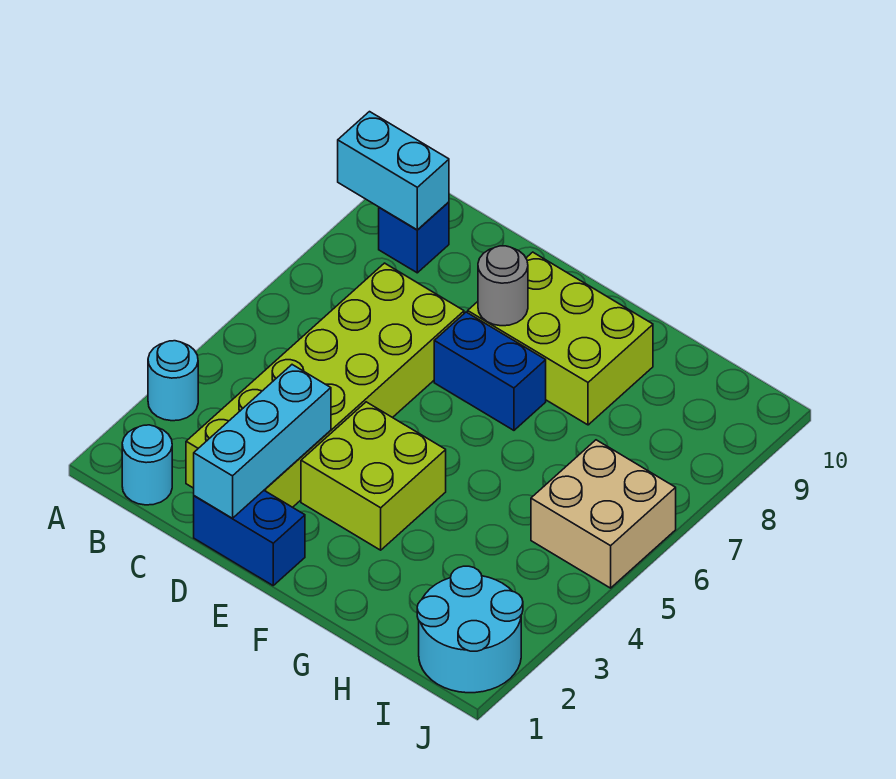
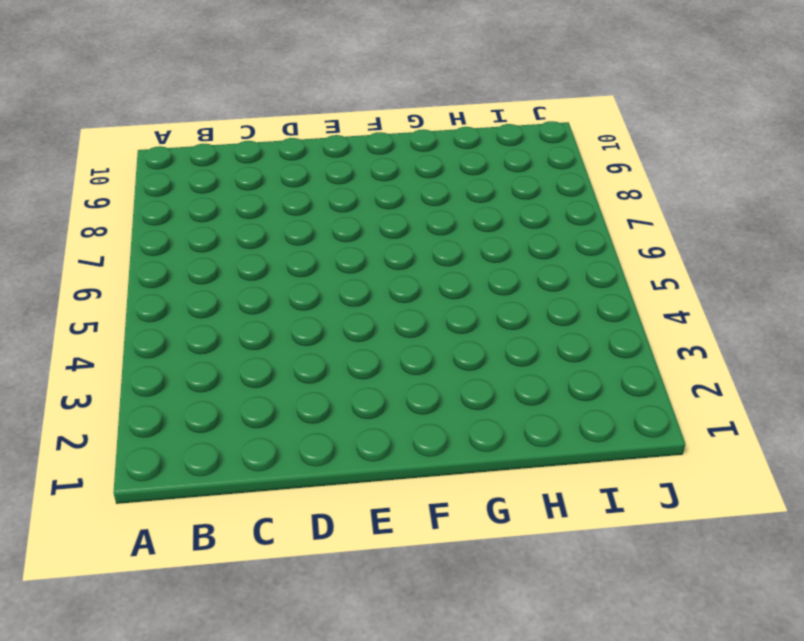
none -> cyan 1x1 round brick [148,341,198,421]
none -> cyan 1x1 round brick [122,425,172,505]
none -> blue 1x1 brick [379,202,449,273]

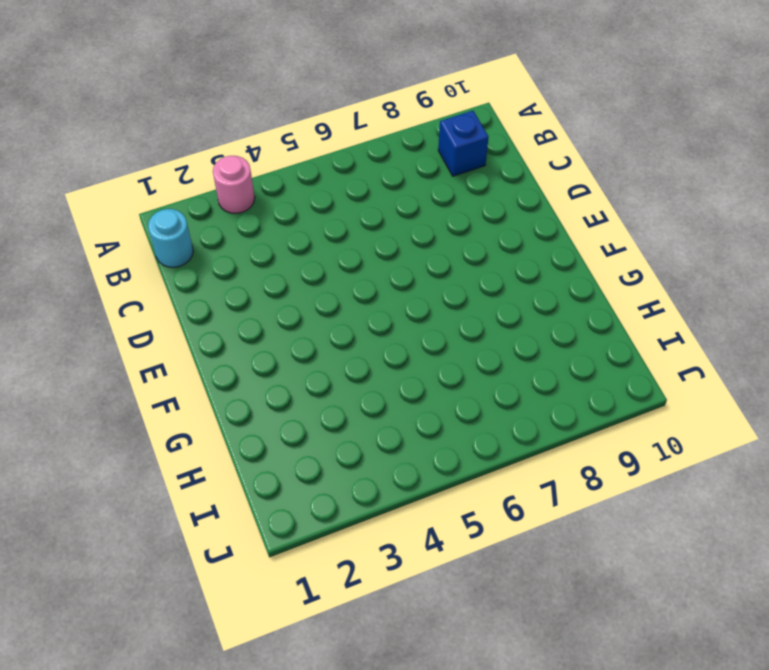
pink 1x1 round brick [213,156,255,213] -> cyan 1x1 round brick [148,341,198,421]
none -> lime 2x6 brick [186,263,464,507]
none -> blue 1x2 brick [194,491,305,585]
none -> lime 2x2 brick [301,402,446,550]

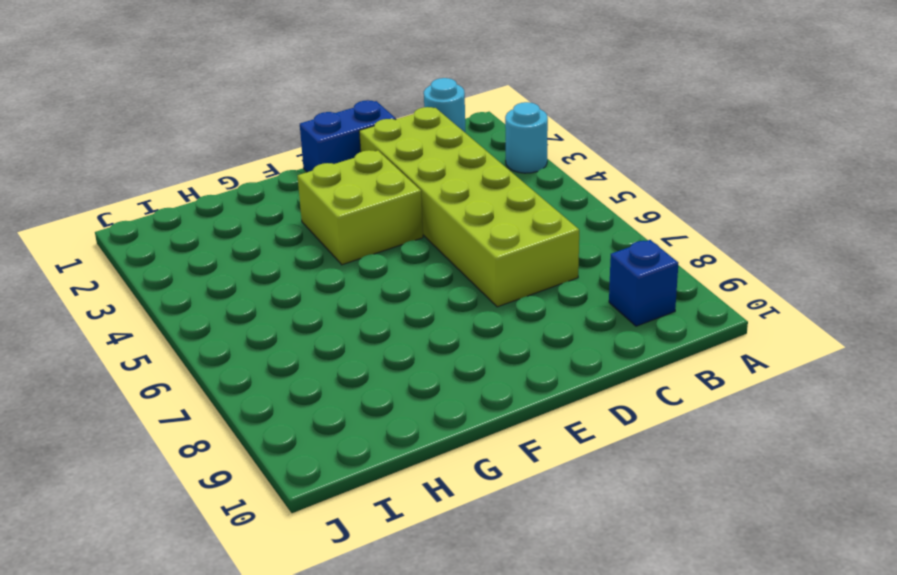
none -> blue 1x2 brick [434,312,546,430]
none -> lime 2x3 brick [468,252,653,425]
none -> cyan 2x2 round brick [417,566,523,693]

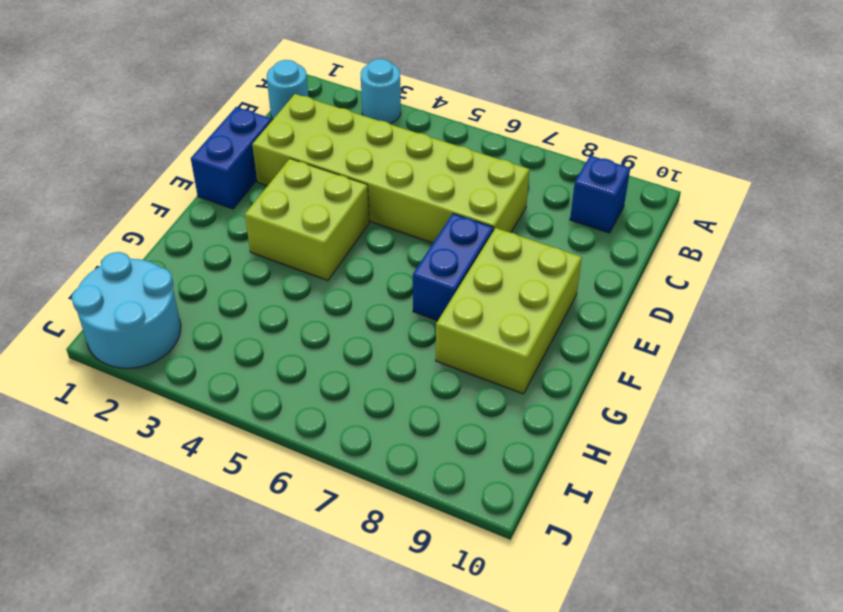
none -> tan 2x2 brick [531,440,676,588]
none -> cyan 1x2 brick [338,112,449,230]
none -> cyan 1x3 brick [194,365,331,518]

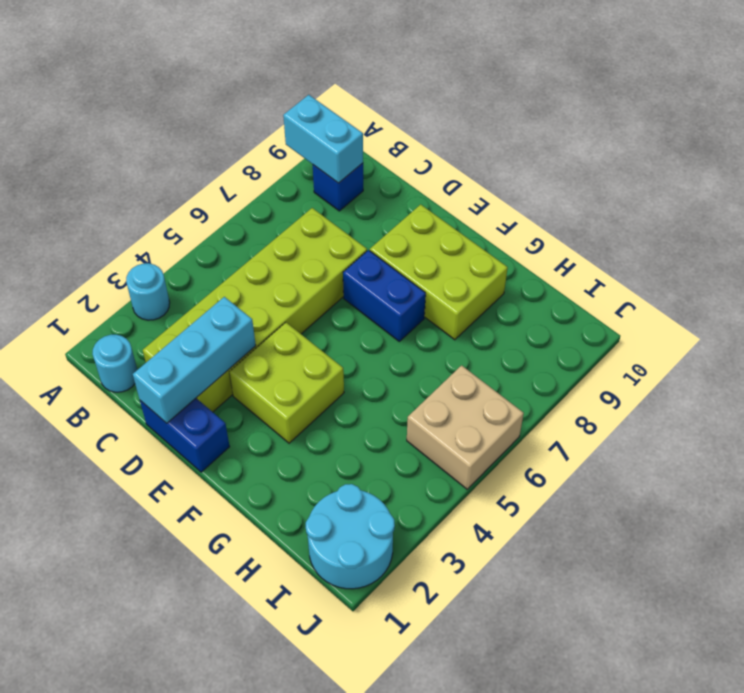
none -> grey 1x1 round brick [478,246,528,326]

